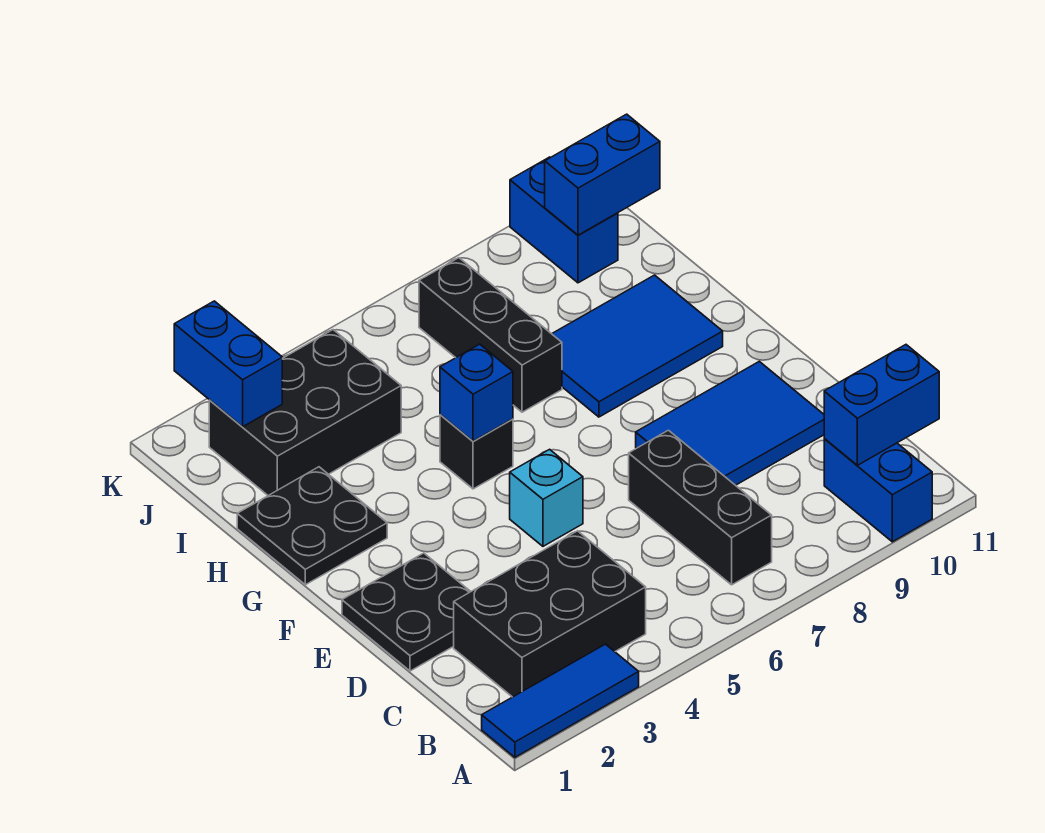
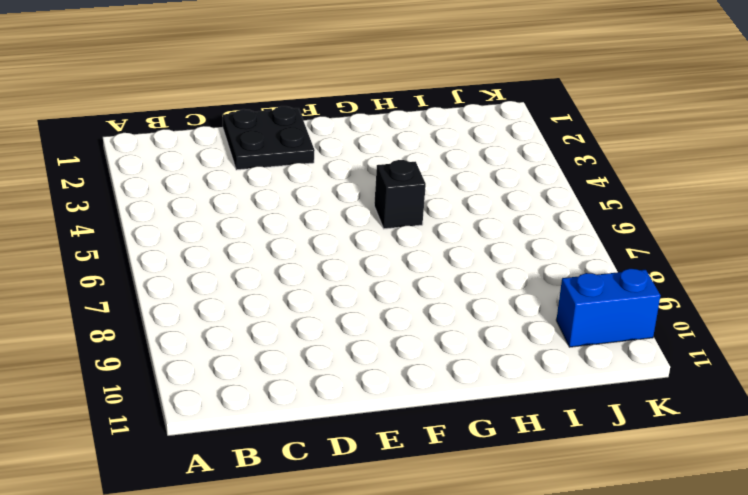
none -> blue 1x3 tile [482,644,639,757]
none -> blue 1x2 brick [824,438,932,542]
none -> black 2x3 brick [454,531,646,697]

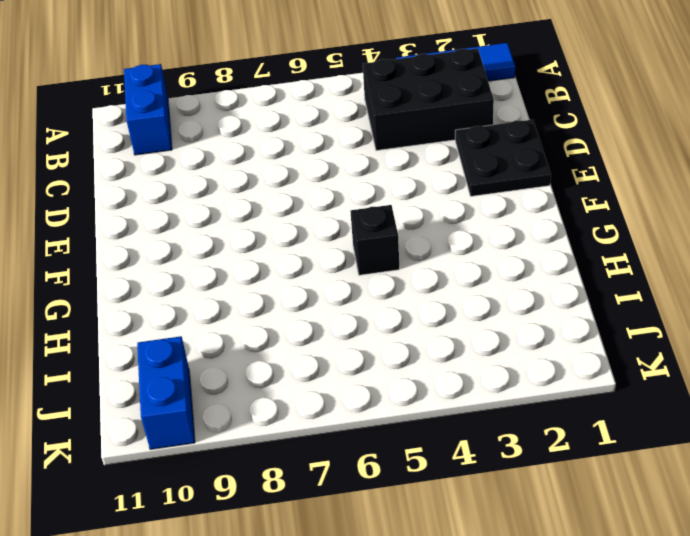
none -> black 1x3 brick [629,430,772,585]
none -> blue 2x3 tile [636,361,824,485]
none -> cyan 1x1 brick [510,449,583,546]

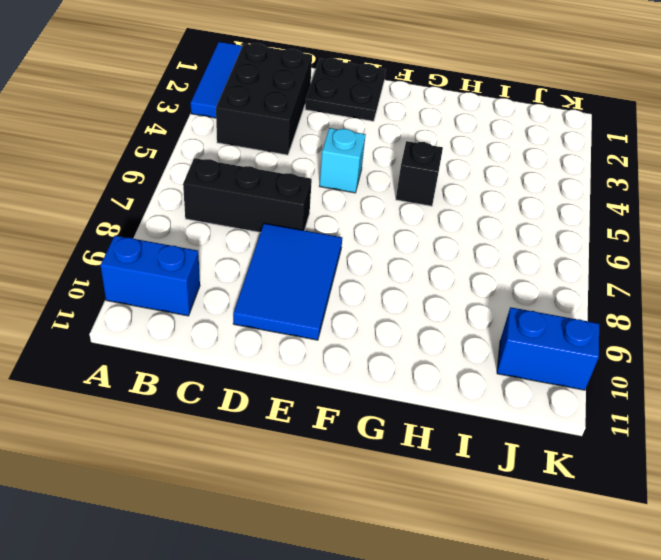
none -> black 2x2 plate [237,467,387,585]
none -> blue 2x3 tile [552,275,723,417]
none -> black 1x3 brick [419,258,562,412]

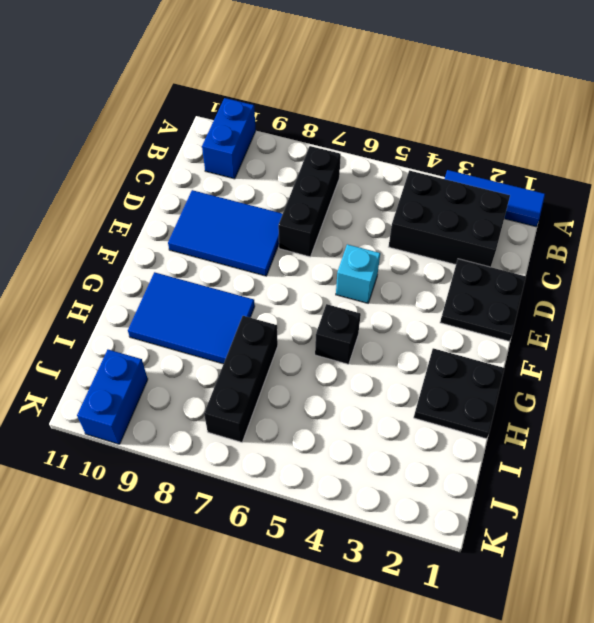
none -> black 2x3 brick [209,330,401,496]
none -> blue 1x2 brick [824,345,939,465]
none -> blue 1x1 brick [440,344,513,441]

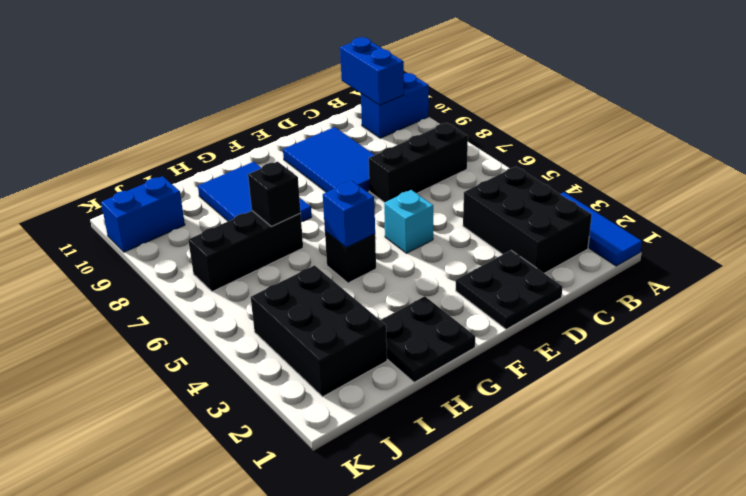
black 1x1 brick [248,162,301,227] -> none
none -> blue 1x2 brick [174,301,282,427]
none -> blue 1x2 brick [545,114,660,235]

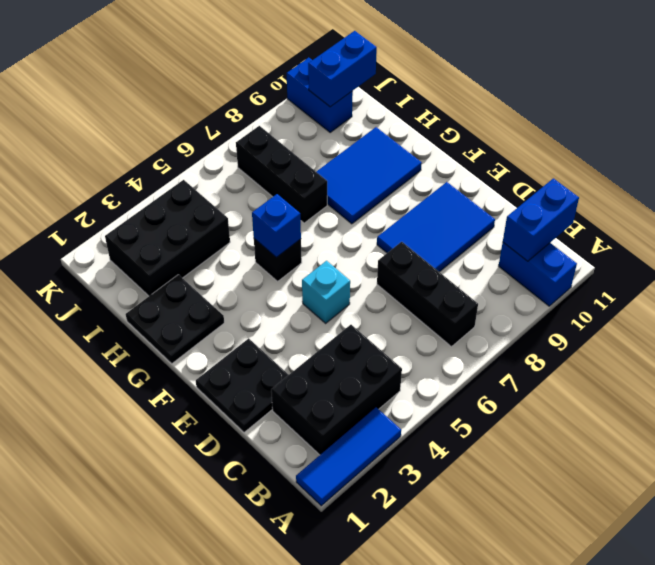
none -> blue 1x2 brick [174,301,282,427]

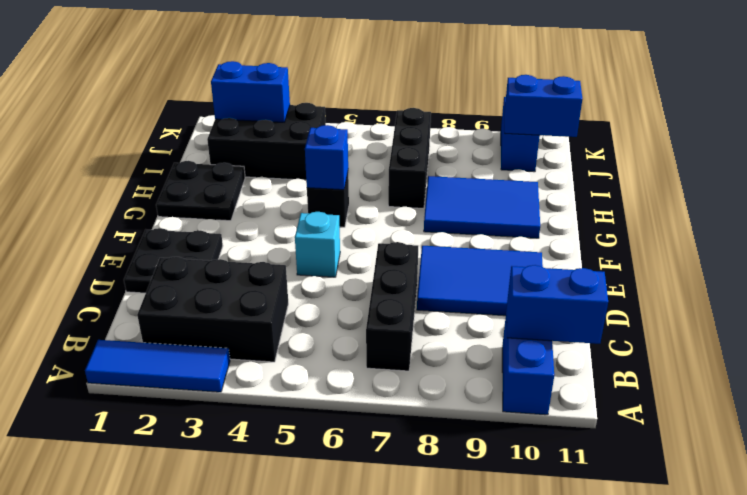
blue 1x2 brick [211,61,290,122] -> blue 1x2 brick turned to [174,301,282,427]

